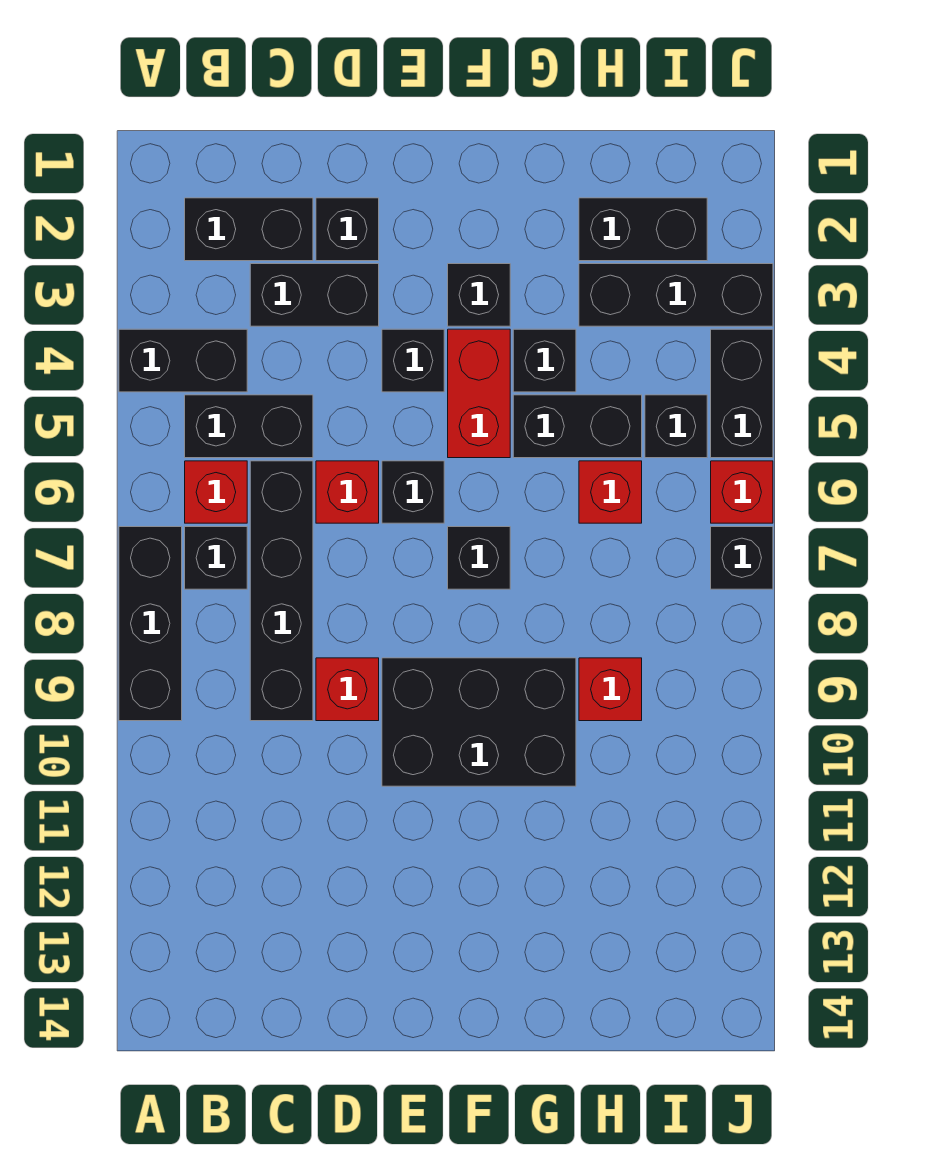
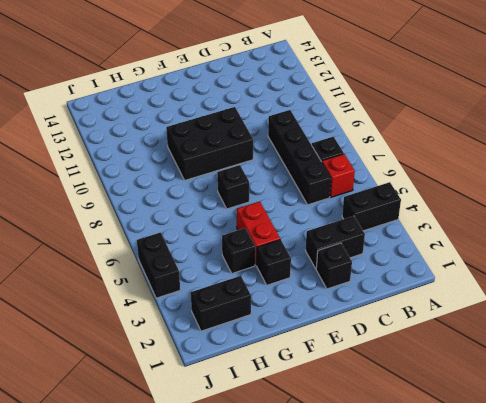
none -> black 1x3 brick [119,527,182,721]
none -> black 1x2 brick [185,198,313,261]
none -> black 1x2 brick [185,395,313,458]

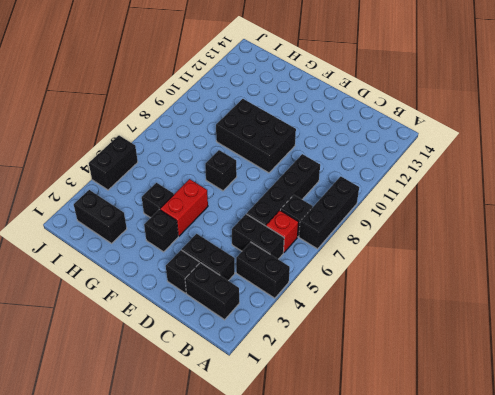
none -> red 1x1 brick [316,461,379,523]
none -> red 1x1 brick [316,658,379,721]
none -> black 1x1 brick [382,329,444,392]

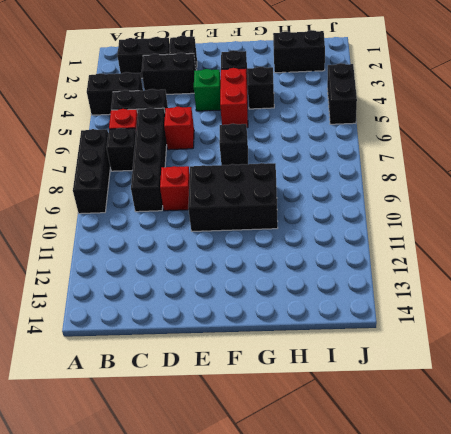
green 1x1 brick [194,69,221,111] -> black 1x1 brick [382,329,444,392]
none -> black 1x1 brick [382,461,444,523]
none -> black 1x2 brick [513,395,642,458]
none -> black 1x3 brick [579,264,773,326]

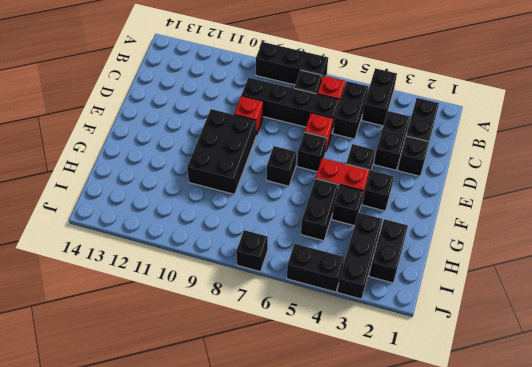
none -> red 1x1 brick [579,461,642,523]
none -> red 1x1 brick [579,658,642,721]
none -> black 1x1 brick [645,395,707,458]

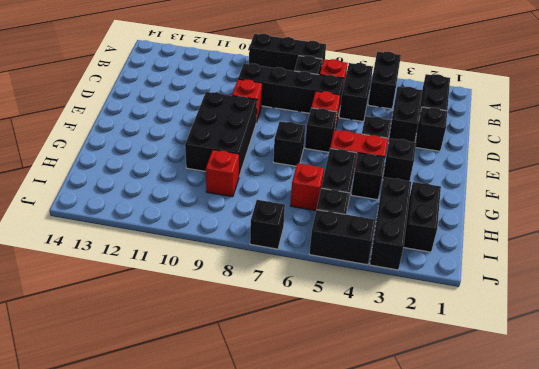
none -> red 1x1 brick [711,461,773,523]

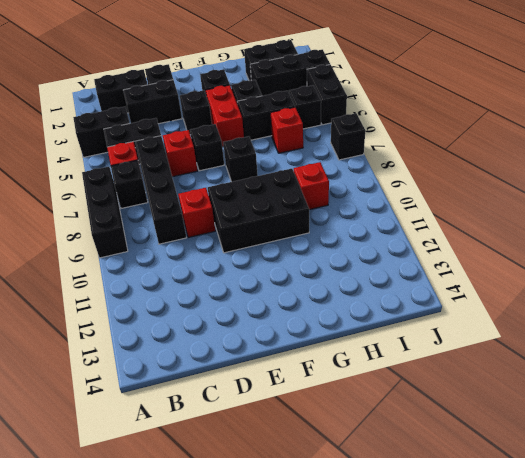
none -> red 1x1 brick [711,461,773,523]

